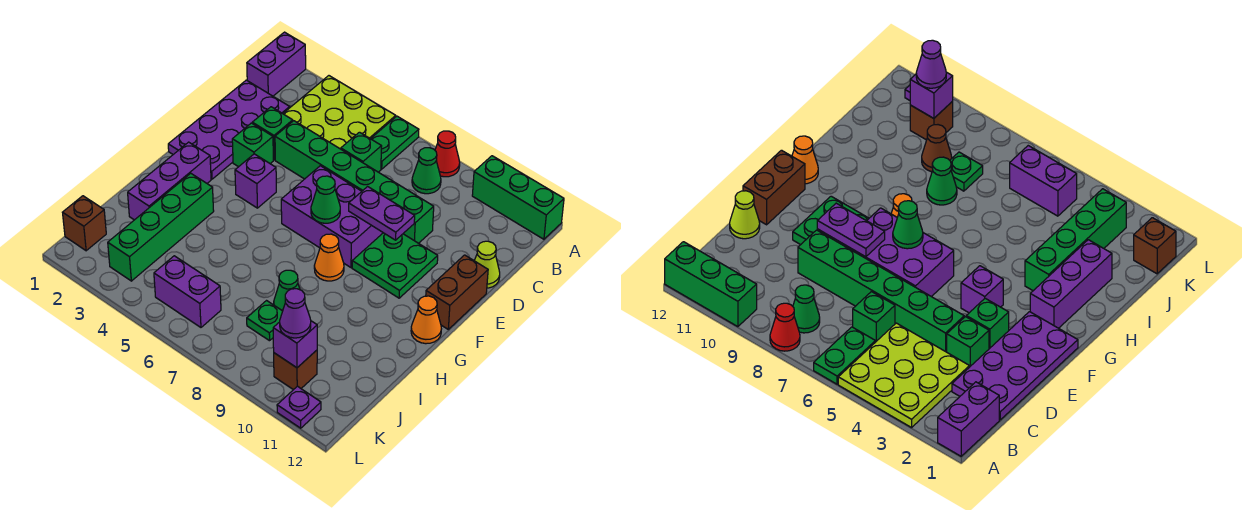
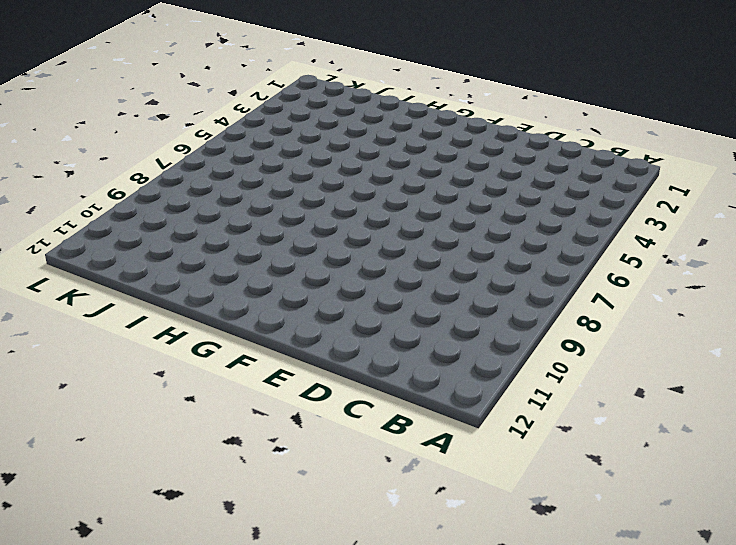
none -> purple 1x2 brick [247,32,306,96]
none -> lime 3x3 plate [283,76,396,149]
none -> green 1x2 plate [371,116,419,169]
none -> red 1x1 cone [435,131,460,177]

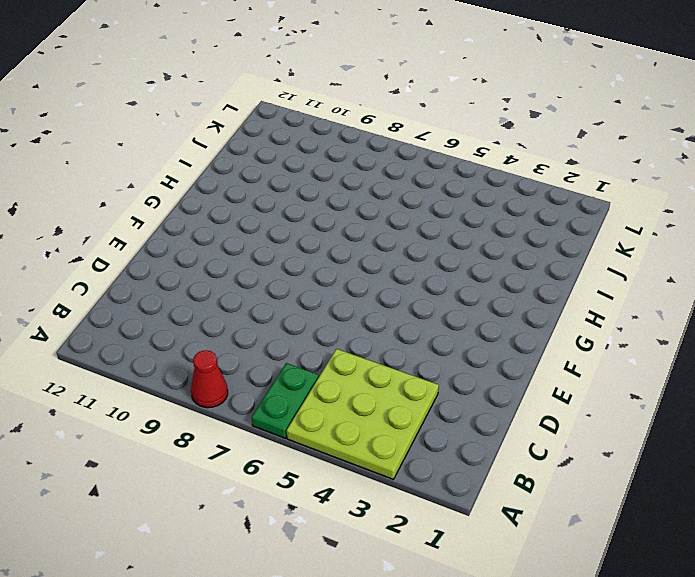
none -> purple 1x2 brick [247,32,306,96]
none -> green 1x3 brick [472,156,564,239]
none -> green 1x1 cone [412,148,441,194]
none -> purple 2x4 plate [168,80,290,179]

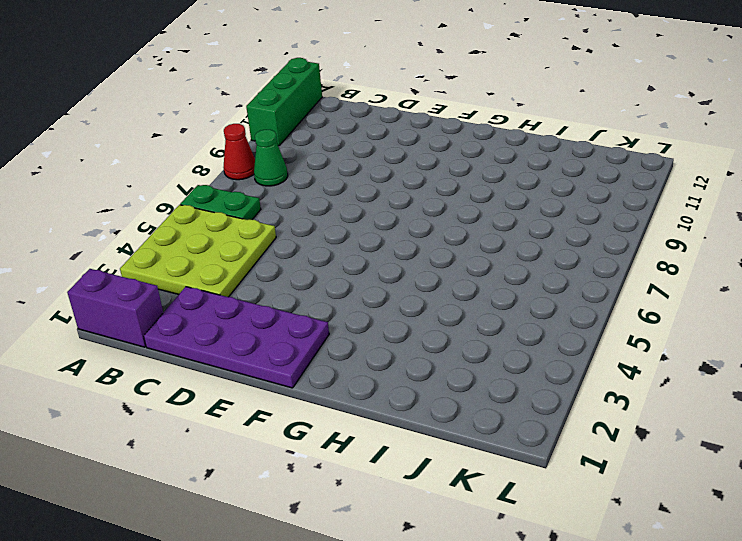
none -> green 1x1 brick [341,132,382,172]
none -> green 1x1 brick [252,107,293,160]
none -> green 1x6 brick [275,121,434,243]
none -> lime 1x1 cone [474,241,500,288]

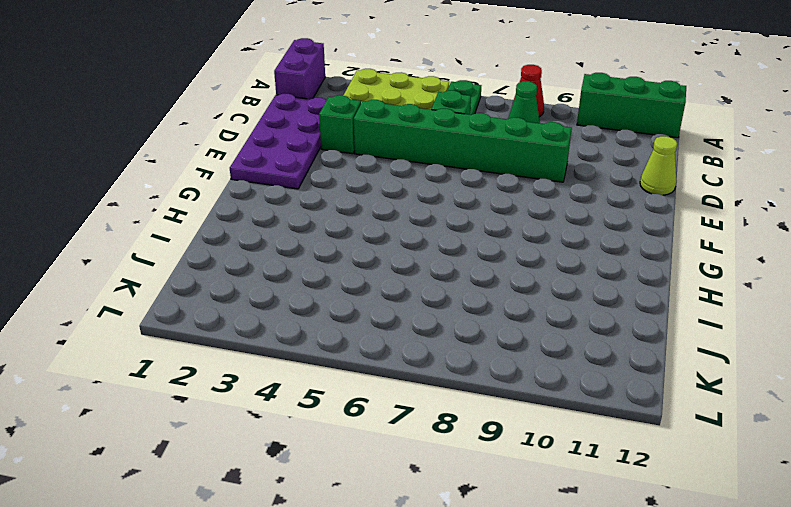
none -> green 1x1 brick [232,123,273,167]
none -> purple 2x3 brick [281,166,383,267]
none -> green 2x2 plate [352,233,438,298]
none -> brown 1x2 brick [426,255,488,329]

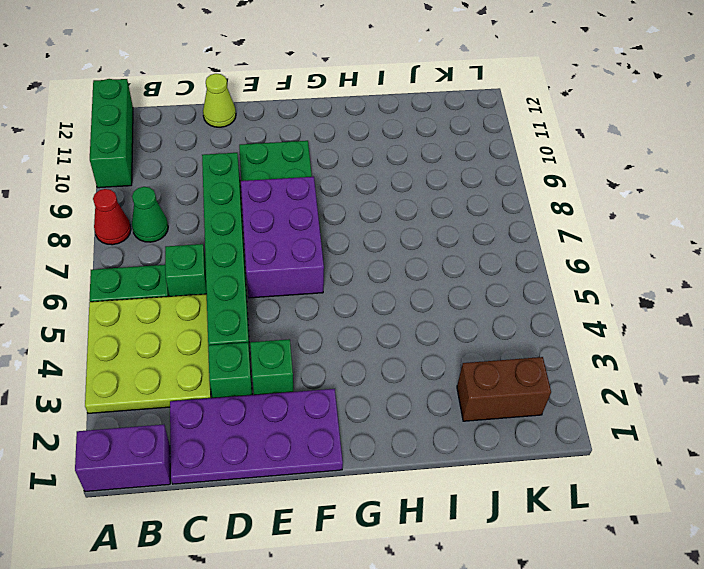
brown 1x2 brick [457,357,551,421] -> brown 1x2 brick moved to [426,255,488,329]
none -> purple 1x1 brick [235,154,276,208]
none -> purple 1x3 brick [128,142,211,220]
none -> orange 1x1 cone [314,234,344,281]
none -> orange 1x1 cone [411,296,441,344]

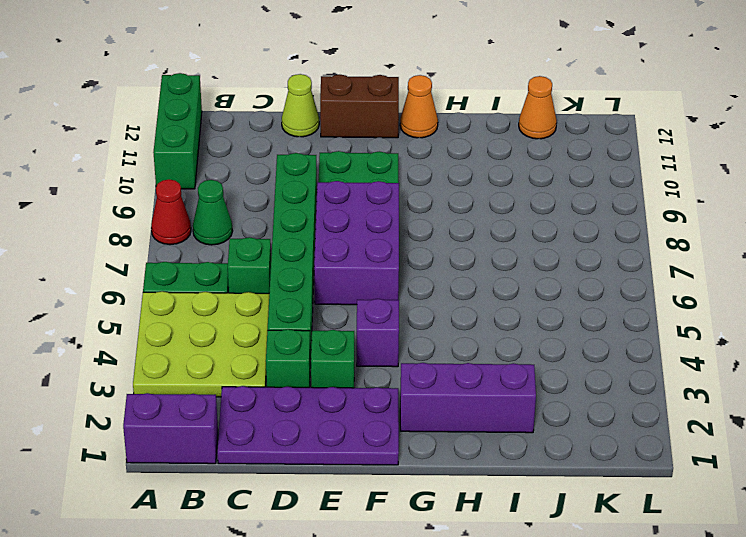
orange 1x1 cone [519,76,557,139] -> orange 1x1 cone moved to [314,234,344,281]
none -> green 1x4 brick [108,174,214,281]
none -> green 1x1 cone [274,270,300,310]
none -> green 1x1 plate [247,301,282,341]
none -> brown 1x1 cone [922,125,952,172]

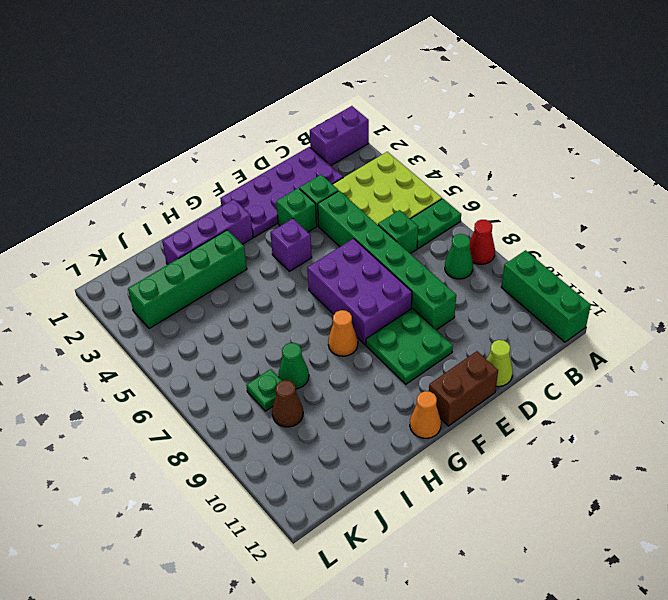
none -> brown 1x1 brick [63,196,106,251]
none -> purple 1x2 brick [154,256,221,327]
none -> brown 1x1 brick [274,350,317,390]
none -> purple 1x1 plate [277,386,321,428]

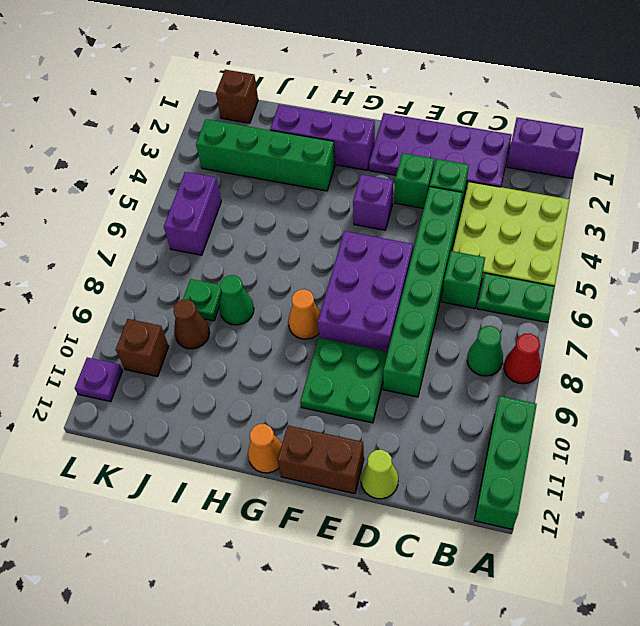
none -> purple 1x2 plate [349,187,415,240]
none -> green 1x1 cone [311,176,340,223]
none -> purple 1x1 brick [273,321,317,368]
none -> purple 1x1 cone [280,289,311,338]

